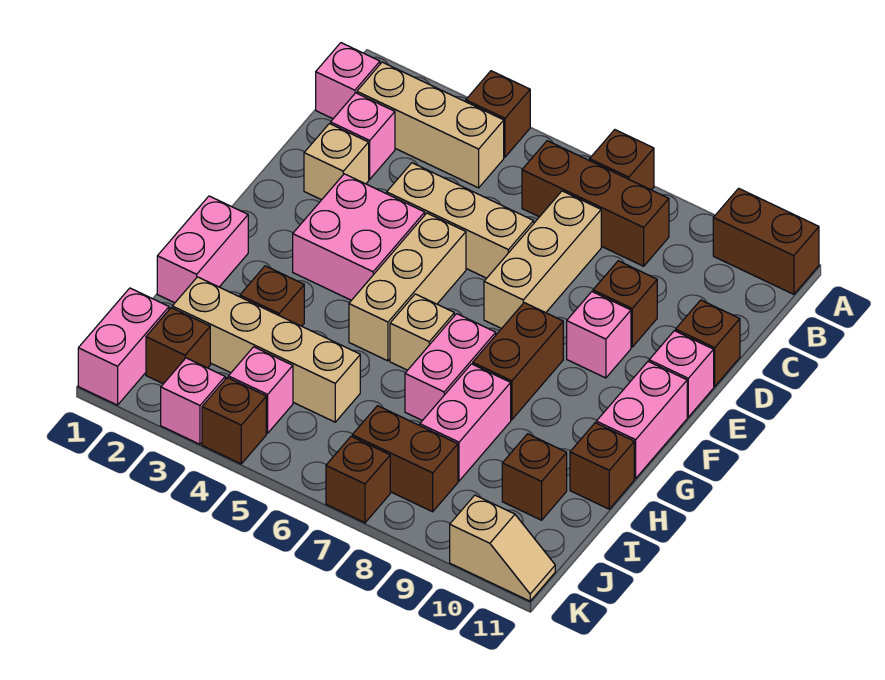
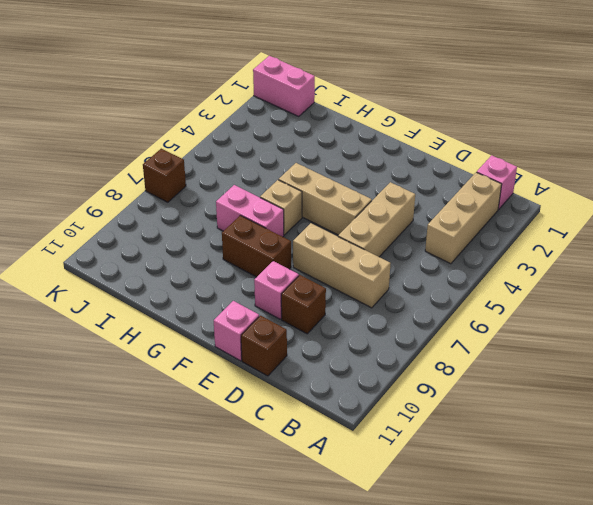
none -> brown 1x1 brick [466,71,530,157]
none -> brown 1x1 brick [590,130,654,190]
none -> brown 1x2 brick [713,188,819,294]
none -> brown 1x3 brick [522,141,669,266]

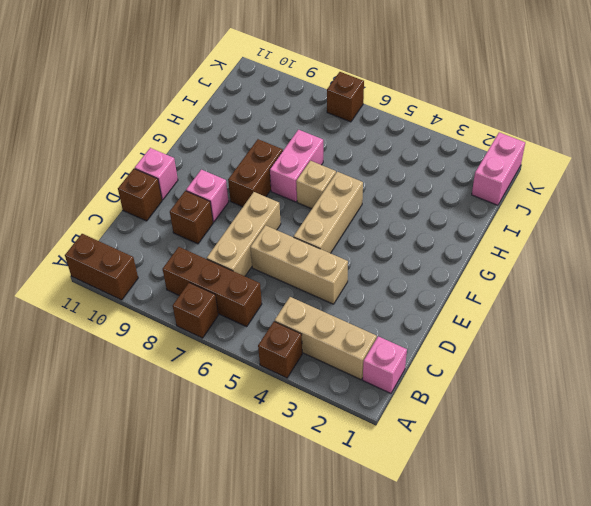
none -> pink 1x1 brick [331,93,395,179]
none -> tan 1x1 brick [304,124,369,200]
none -> pink 2x2 brick [293,174,425,300]
none -> pink 1x2 brick [596,362,687,478]

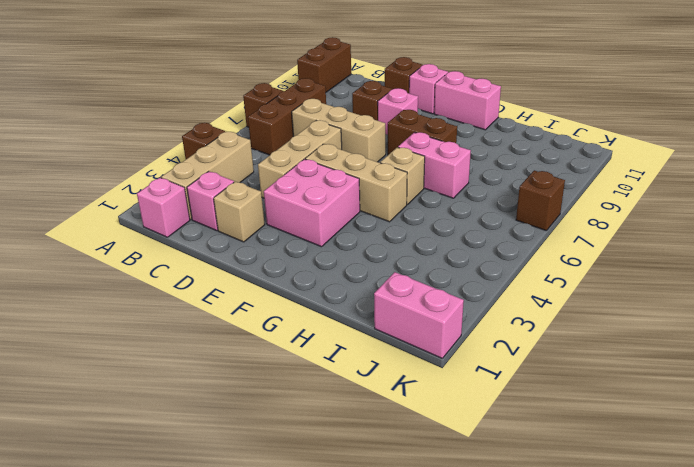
none -> pink 1x2 brick [157,196,248,303]
none -> brown 1x1 brick [240,266,304,326]
none -> pink 1x2 brick [420,364,511,481]
none -> brown 1x1 brick [570,423,634,509]

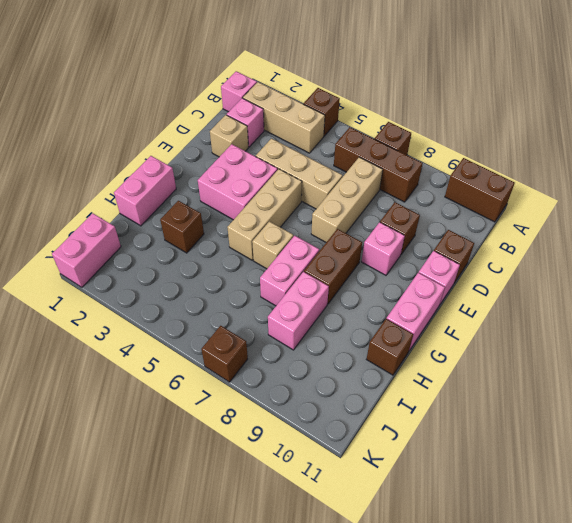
none -> tan 1x4 brick [172,277,360,422]
none -> brown 1x1 brick [502,434,567,520]
none -> brown 1x1 brick [146,308,210,384]
none -> pink 1x1 brick [228,347,293,433]

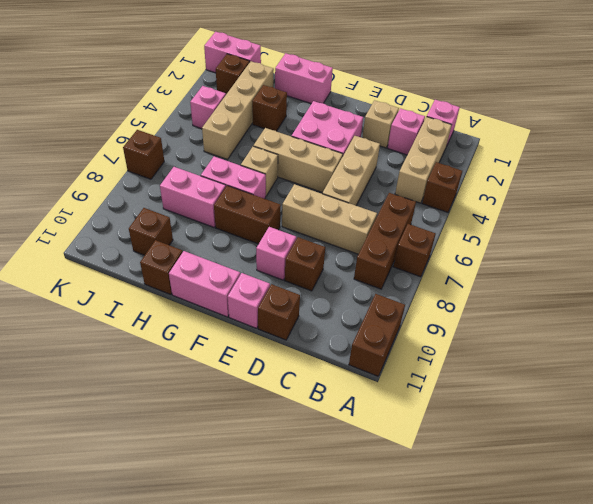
none -> brown 1x2 brick [352,406,458,512]
none -> pink 1x1 brick [161,358,225,444]
none -> brown 1x1 brick [202,378,266,464]
none -> tan 1x2 slope [450,495,555,601]

